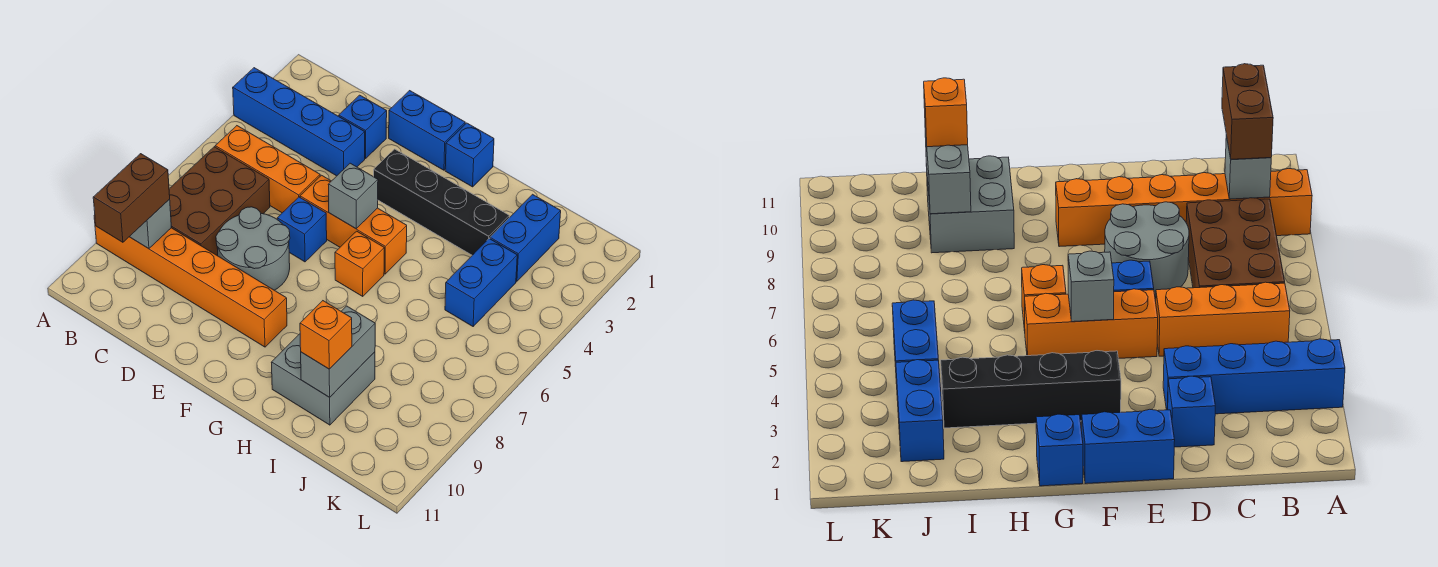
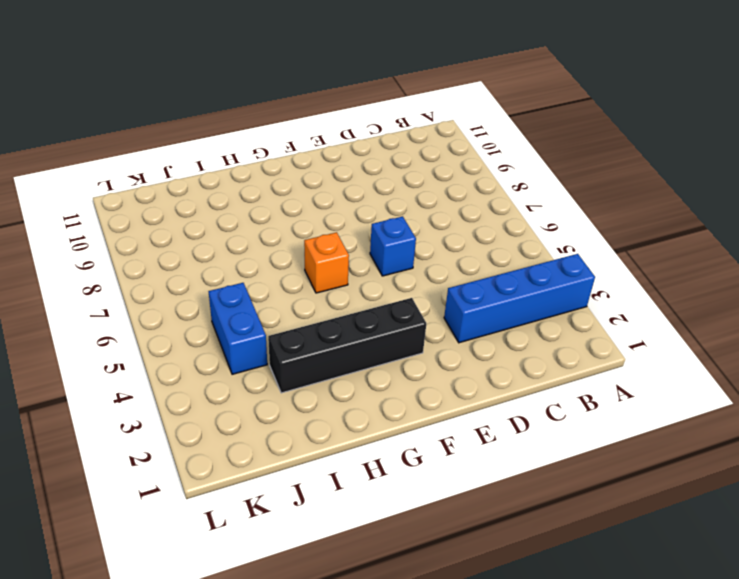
none -> orange 1x6 brick [94,215,287,347]
none -> orange 1x3 brick [215,126,320,213]
none -> brown 2x3 brick [169,147,270,256]

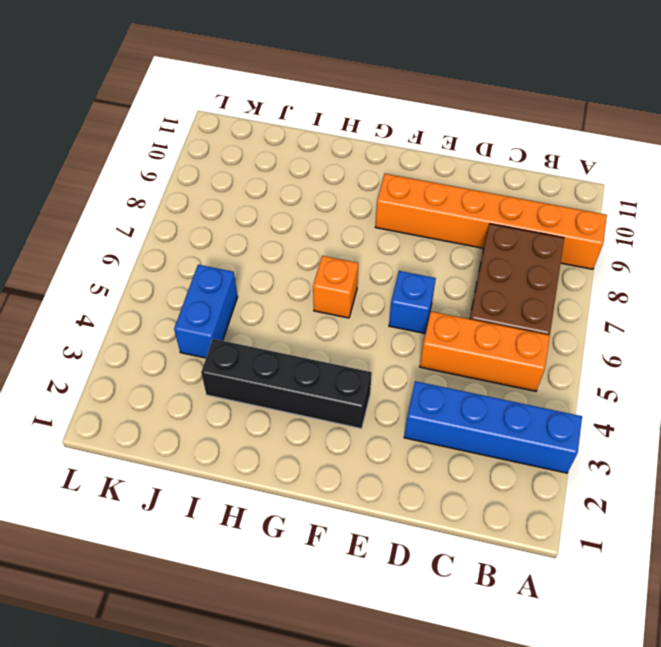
none -> blue 1x1 brick [339,95,387,159]
none -> grey 2x2 round brick [216,207,290,290]
none -> blue 1x2 brick [389,91,465,170]

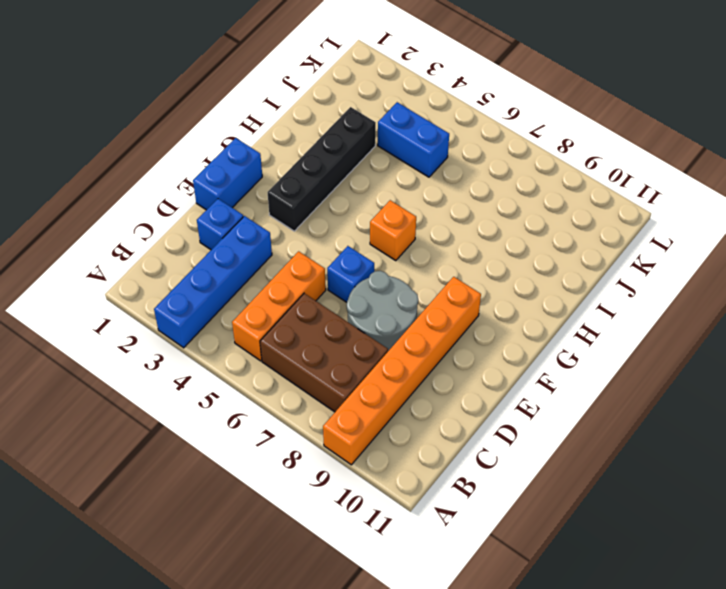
none -> orange 1x3 brick [300,175,407,274]
none -> blue 1x1 brick [445,123,494,187]
none -> grey 2x2 brick [271,334,375,425]

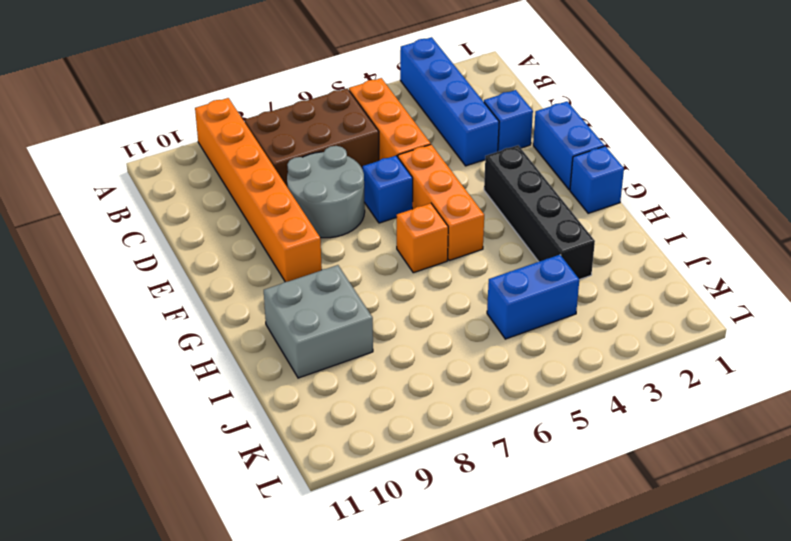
none -> blue 1x2 brick [490,194,561,281]
none -> grey 1x1 brick [130,199,171,249]
none -> grey 1x1 brick [328,163,378,229]

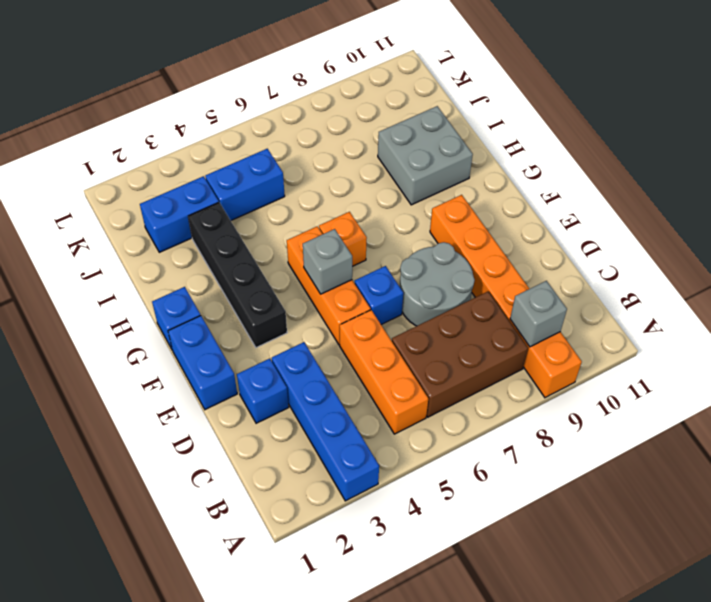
none -> grey 1x2 brick [301,306,375,397]
none -> brown 1x2 brick [93,154,170,242]
none -> orange 1x1 brick [300,301,352,369]

